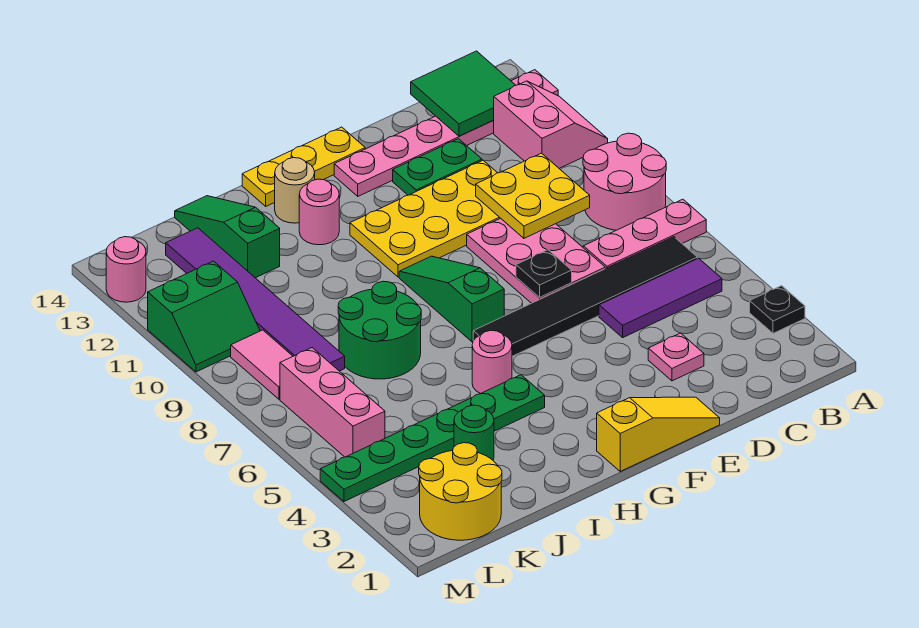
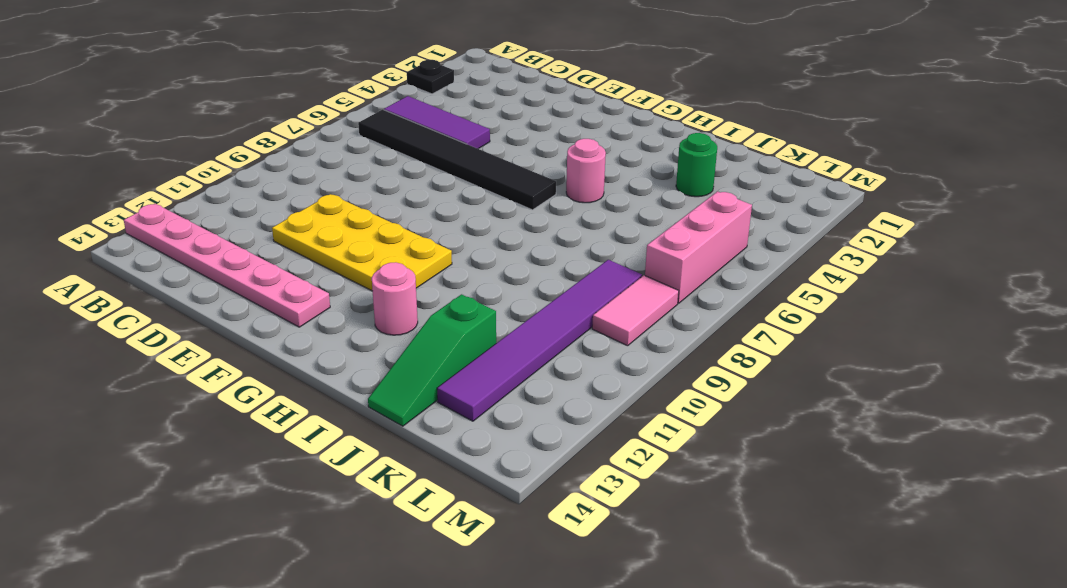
none -> pink 1x3 plate [583,199,706,269]
none -> pink 2x2 round brick [583,133,666,230]
none -> pink 2x2 slope [493,81,608,168]
none -> pink 1x1 plate [648,333,704,381]

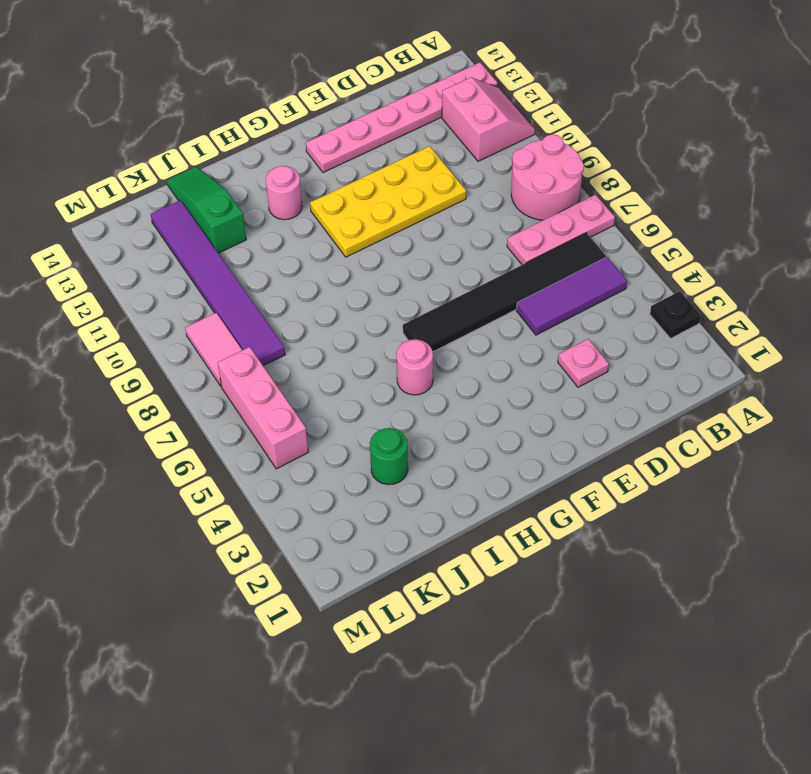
none -> pink 2x3 plate [467,218,605,303]
none -> green 1x2 plate [393,139,482,195]
none -> yellow 1x3 slope [597,397,720,471]
none -> yellow 1x3 plate [242,127,365,206]

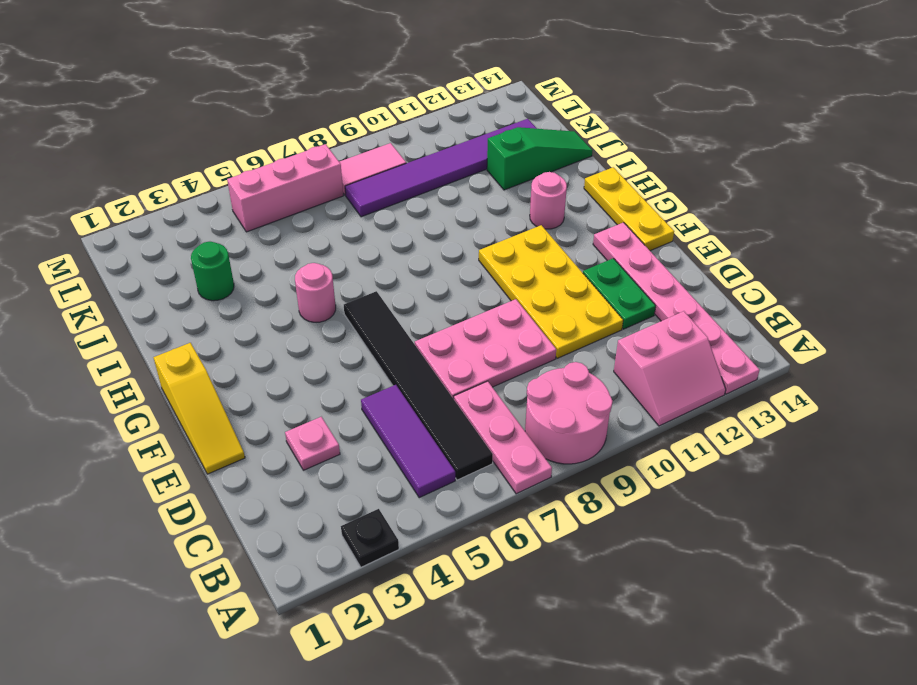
none -> green 1x3 slope [399,256,504,342]
none -> green 1x6 plate [320,375,545,501]
none -> tan 1x1 round brick [275,158,315,223]
none -> green 2x2 round brick [338,281,421,379]

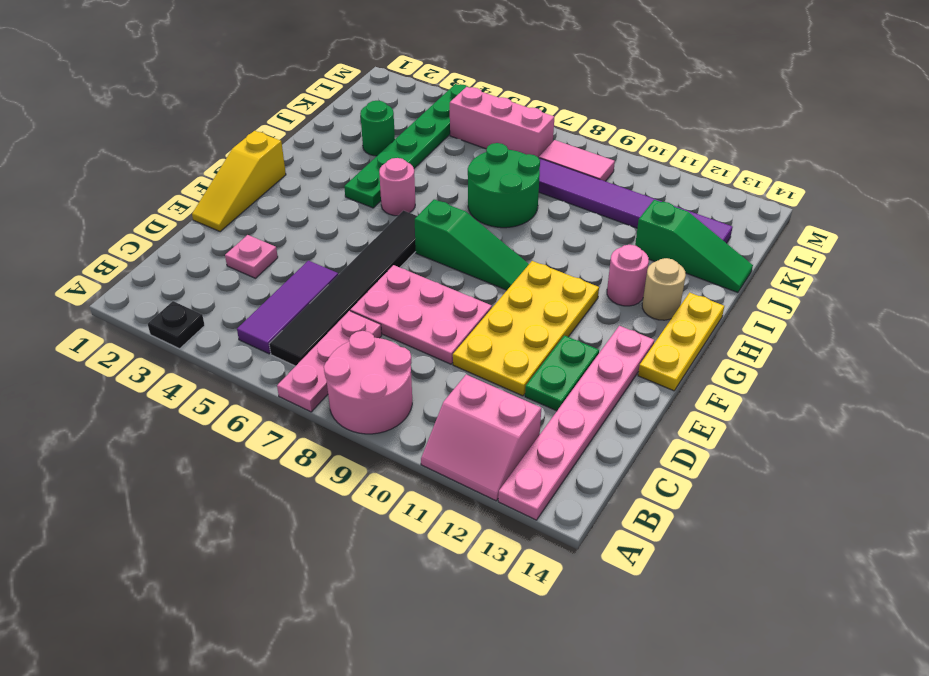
none -> yellow 2x2 round brick [419,443,502,540]
none -> green 2x2 slope [148,261,260,372]
none -> pink 1x1 round brick [106,237,146,302]
none -> green 2x2 tile [411,51,516,136]

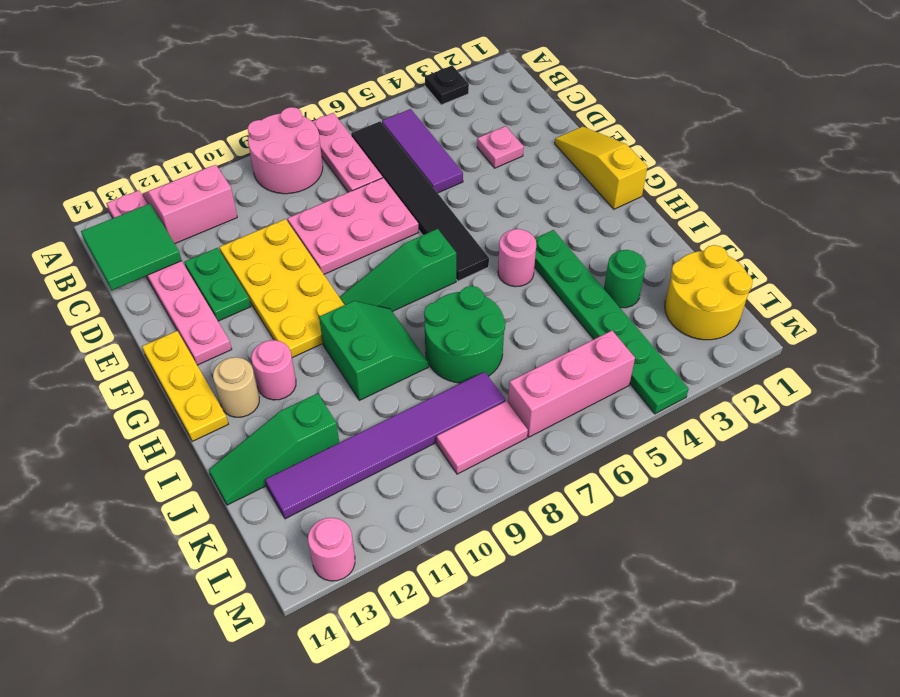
green 2x2 slope [319,301,428,400] -> green 2x2 slope moved to [148,261,260,372]
none -> yellow 2x2 plate [476,153,590,238]
none -> black 1x1 plate [516,250,572,297]

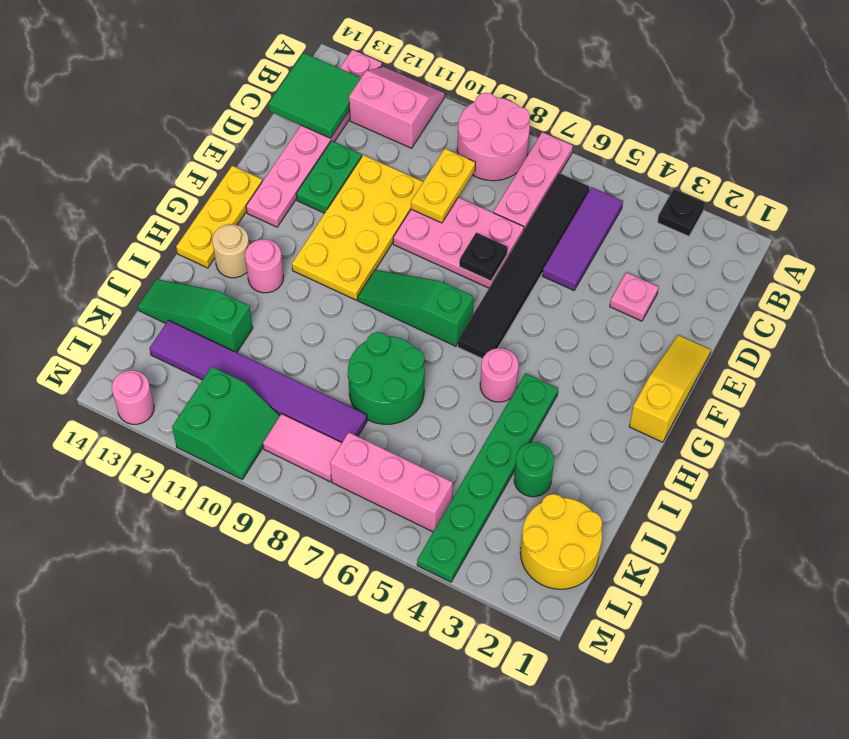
yellow 1x2 plate [411,149,476,223] -> yellow 2x2 plate [476,153,590,238]

